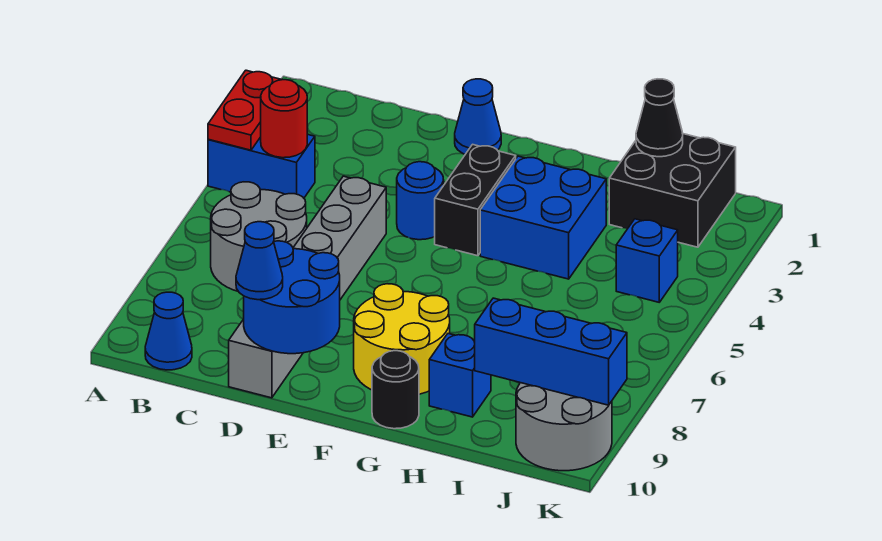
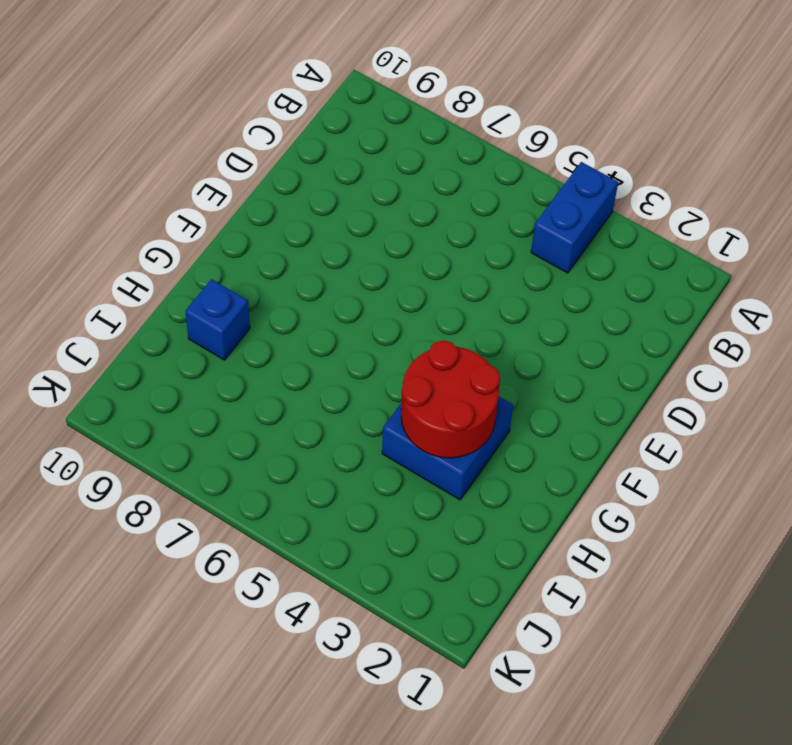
red 2x2 round brick [401,340,500,458] -> none
none -> grey 2x2 round brick [211,182,307,291]
none -> blue 1x1 cone [145,292,192,370]
none -> grey 1x6 brick [229,176,386,398]

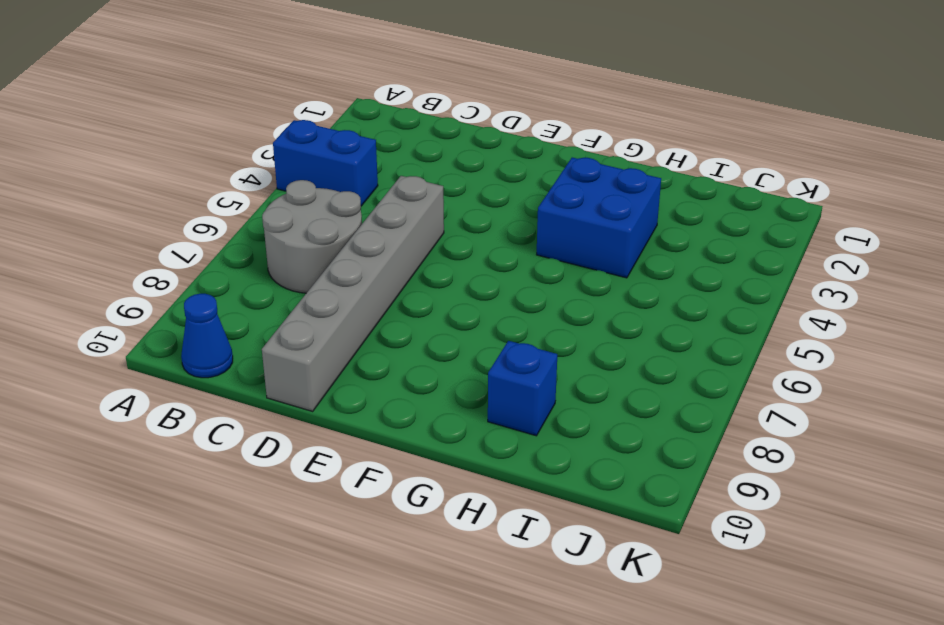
none -> blue 1x1 cone [455,79,501,154]
none -> blue 1x1 round brick [397,162,444,240]
none -> black 1x2 brick [435,144,516,256]

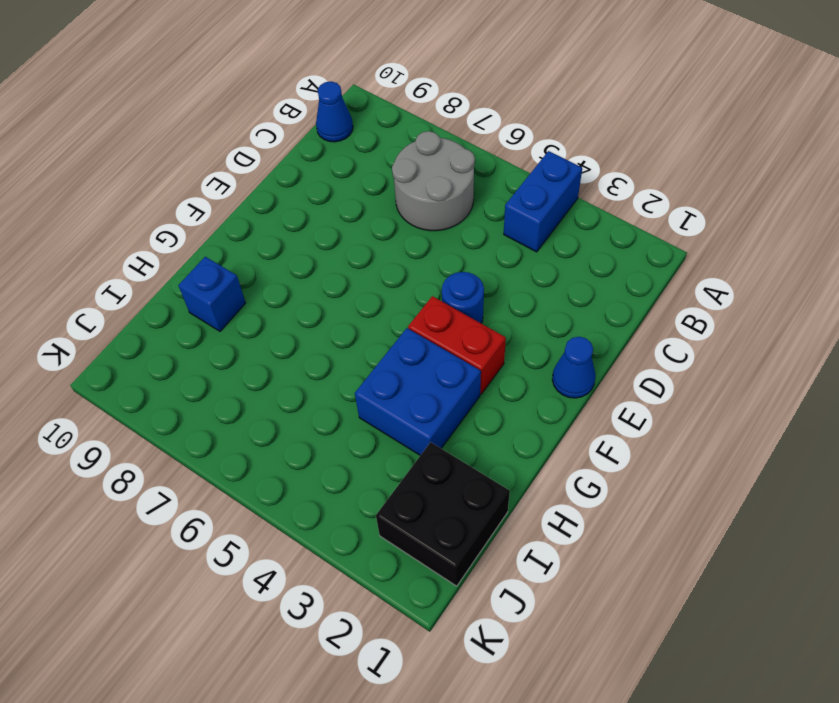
red 1x2 brick [408,296,506,394] -> black 1x2 brick [435,144,516,256]
none -> grey 1x6 brick [229,176,386,398]
none -> yellow 2x2 round brick [354,284,450,394]
none -> black 1x1 round brick [372,351,419,429]

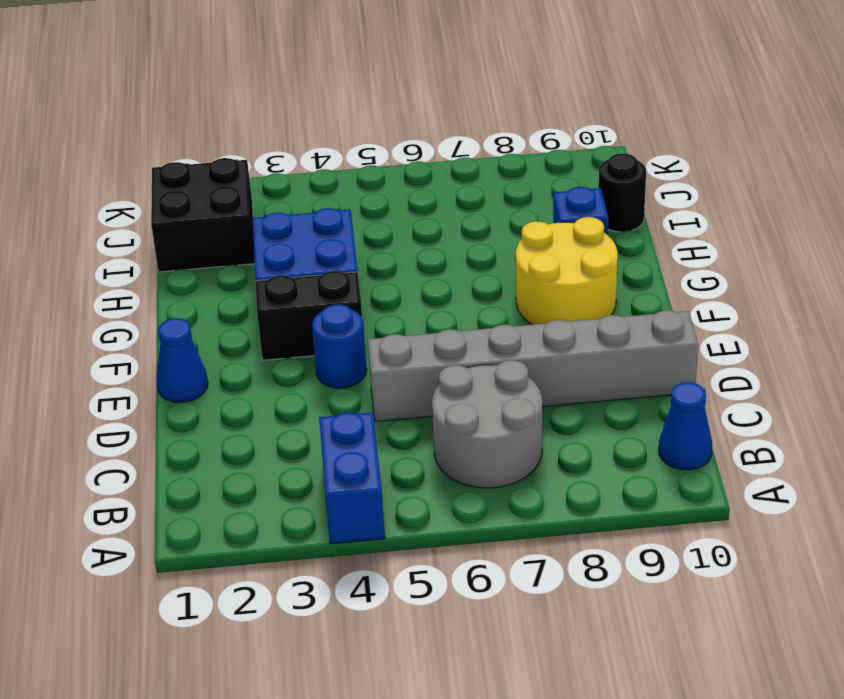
black 1x1 round brick [599,154,646,232] -> black 1x1 round brick moved to [372,351,419,429]
none -> blue 1x1 brick [616,219,678,302]
none -> grey 2x2 round brick [516,383,612,471]
none -> red 1x2 plate [208,70,282,150]

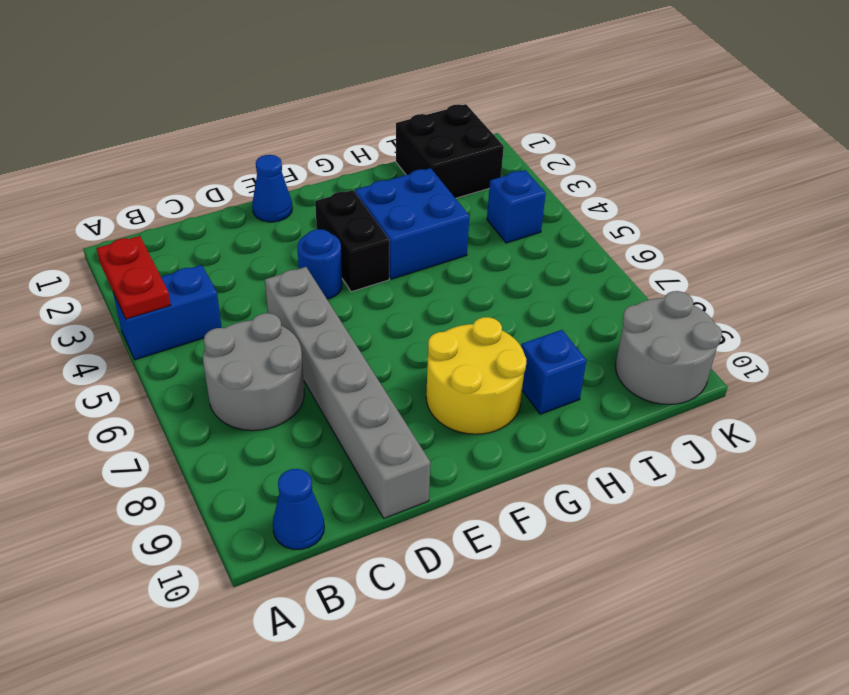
none -> black 1x1 round brick [372,351,419,429]
none -> red 1x1 round brick [261,80,307,158]
none -> blue 2x2 round brick [244,241,340,354]

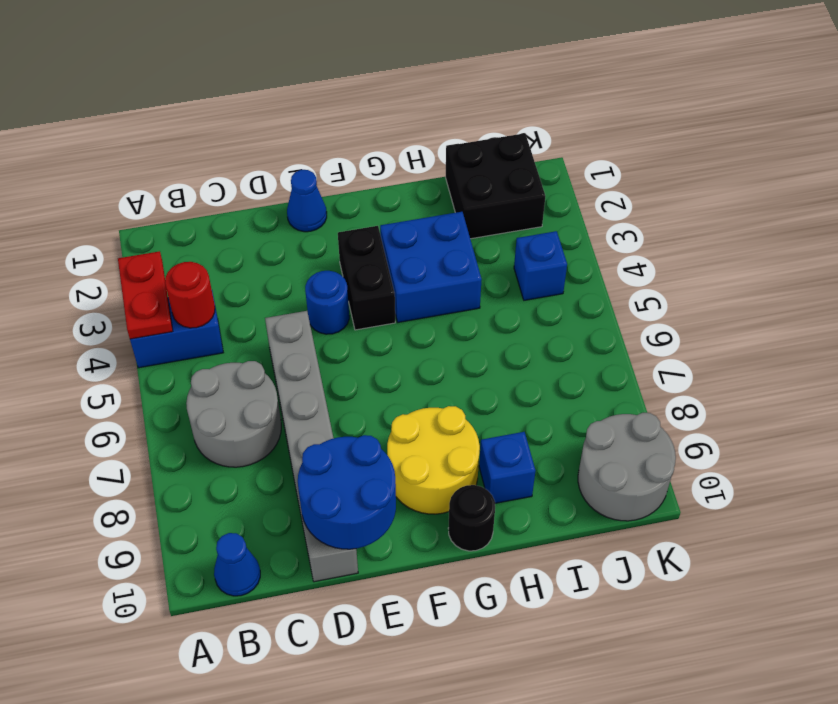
none -> black 1x1 cone [636,79,683,157]
none -> blue 1x3 brick [475,298,627,405]
none -> blue 1x1 cone [236,222,283,300]

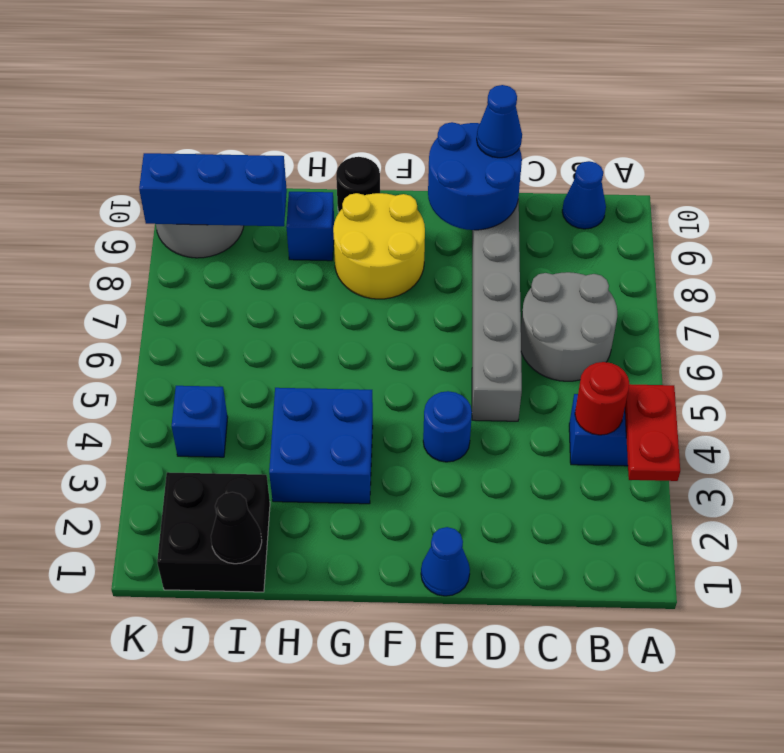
none -> black 1x2 brick [435,144,516,256]

